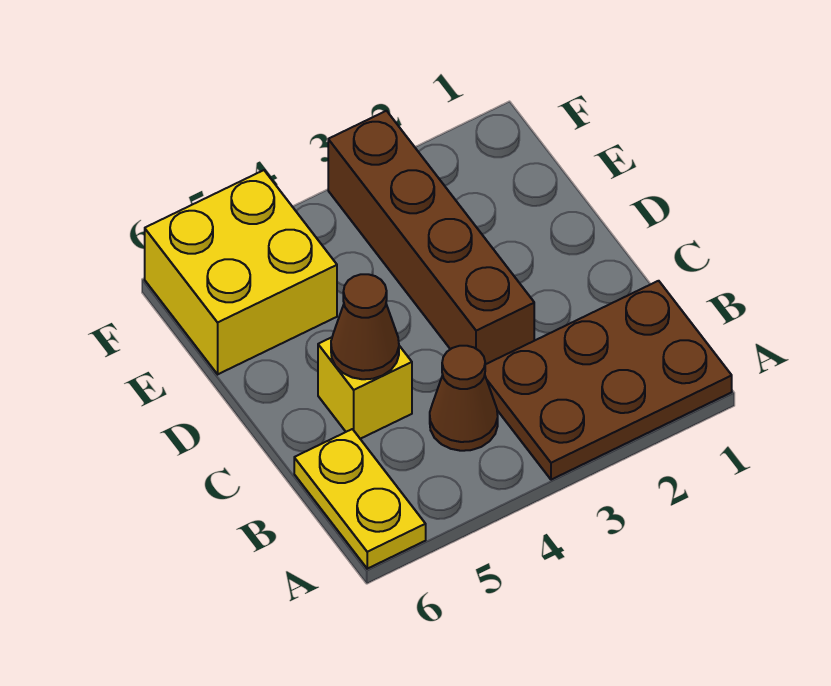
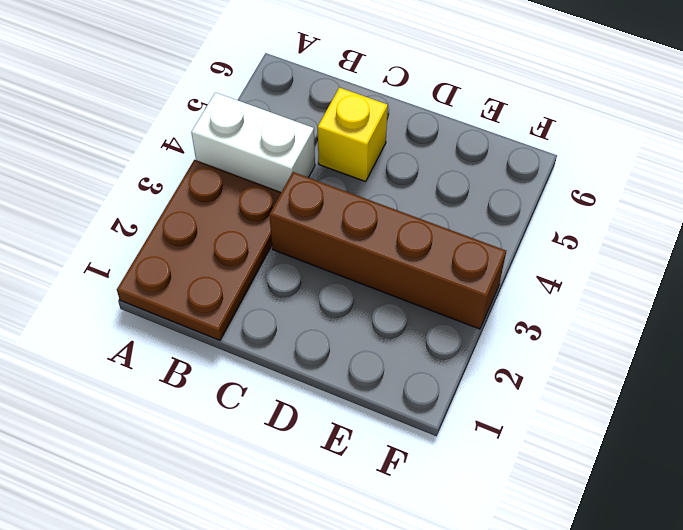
white 1x2 brick [191,92,315,192] -> brown 1x1 cone [430,346,498,451]
none -> yellow 1x2 plate [294,429,426,569]
none -> yellow 2x2 brick [145,170,337,374]

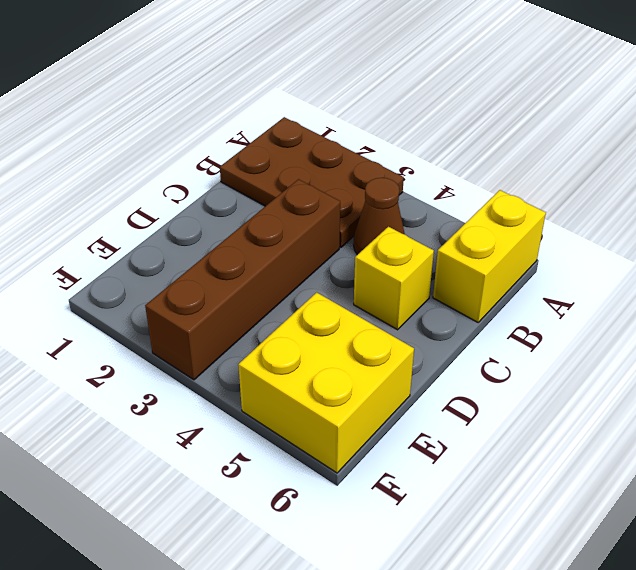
yellow 1x2 brick [433,190,546,322] -> yellow 1x2 plate [294,429,426,569]
none -> brown 1x1 cone [331,274,399,379]

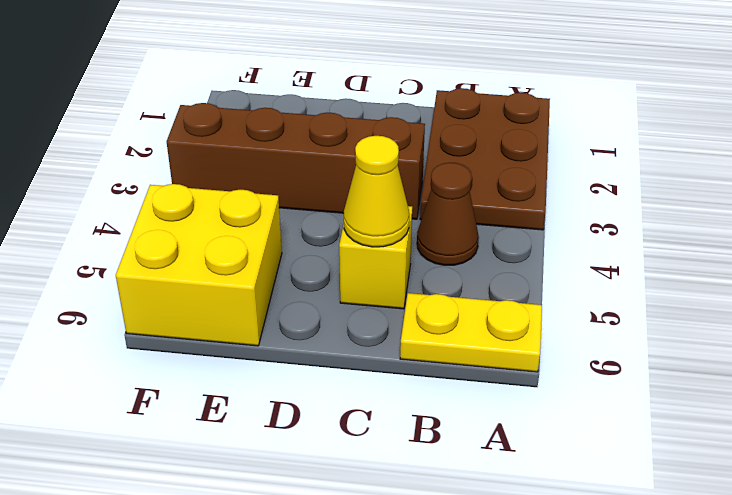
yellow 1x1 cone [344,136,409,247] -> brown 1x1 cone [331,274,399,379]

